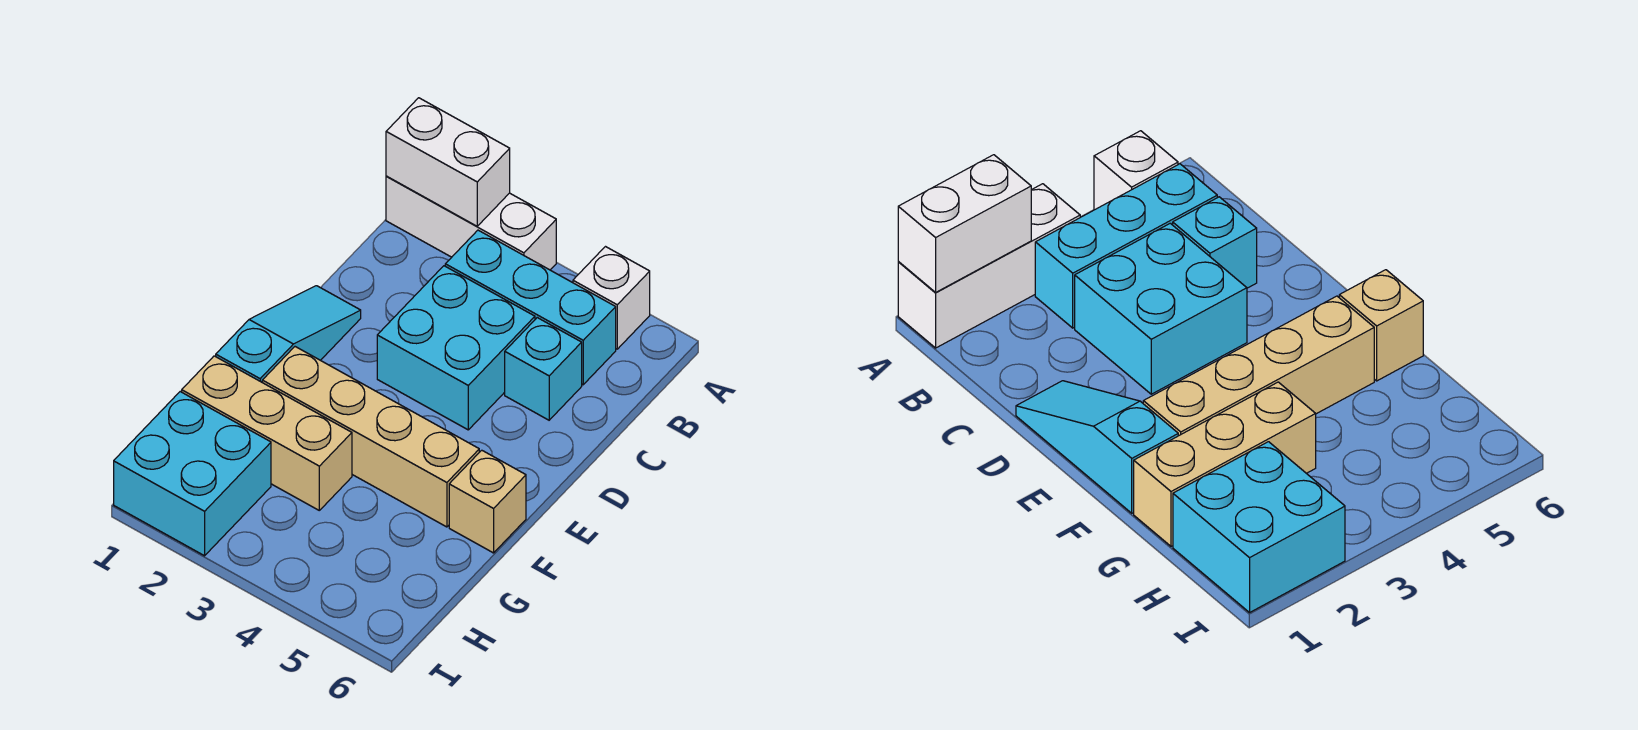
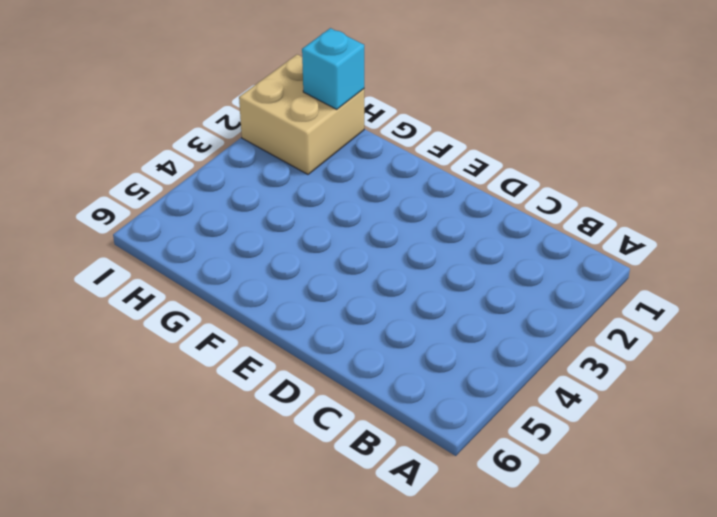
tan 2x2 brick [239,54,364,174] -> cyan 2x2 brick [114,392,271,556]
cyan 1x1 brick [302,28,364,109] -> cyan 1x1 brick moved to [505,318,582,420]
none -> white 1x3 brick [386,176,556,270]
none -> white 1x1 brick [573,247,650,349]

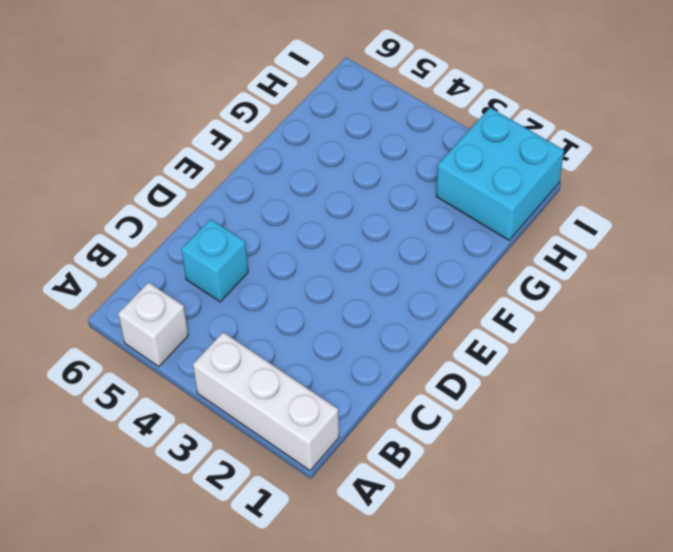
none -> cyan 1x3 brick [445,230,616,385]
none -> cyan 2x2 brick [377,266,535,430]

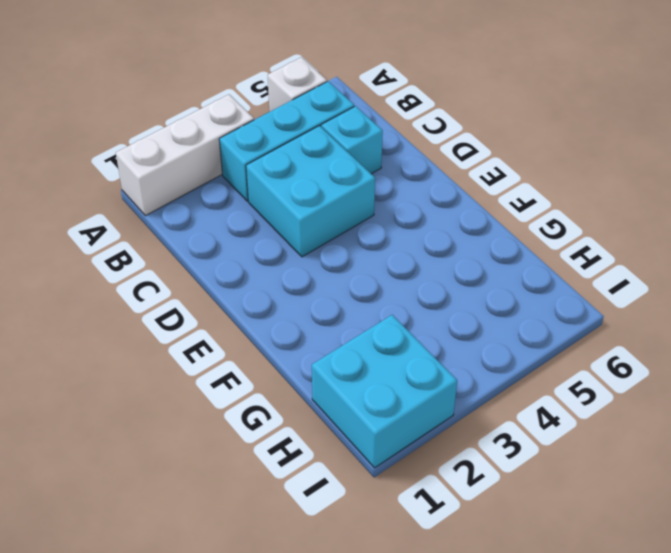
none -> cyan 1x3 slope [216,286,361,382]
none -> tan 1x4 brick [262,347,479,527]

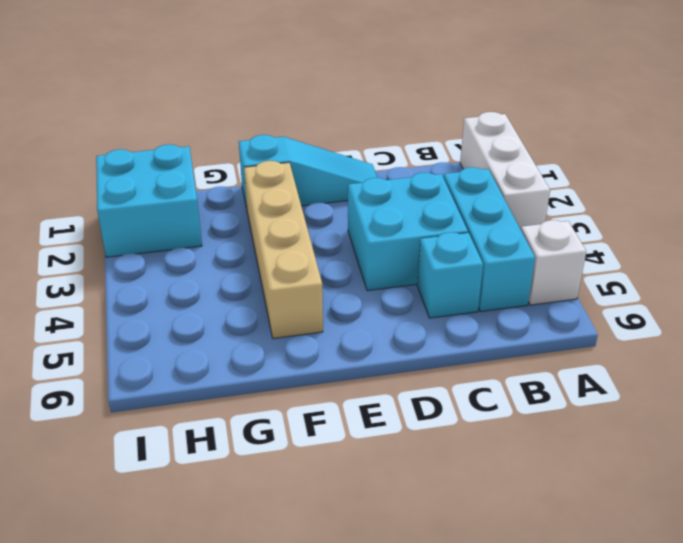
none -> tan 1x1 brick [449,450,526,553]
none -> tan 1x3 brick [182,356,352,510]

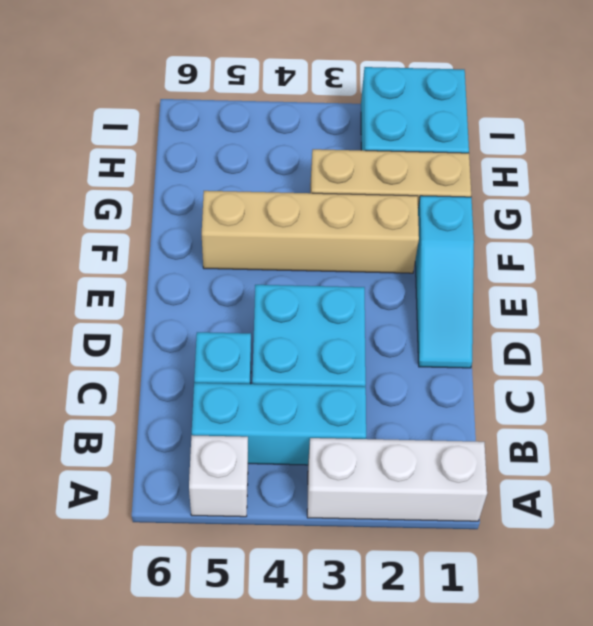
none -> tan 1x1 brick [449,450,526,553]
none -> white 1x2 brick [386,98,510,226]

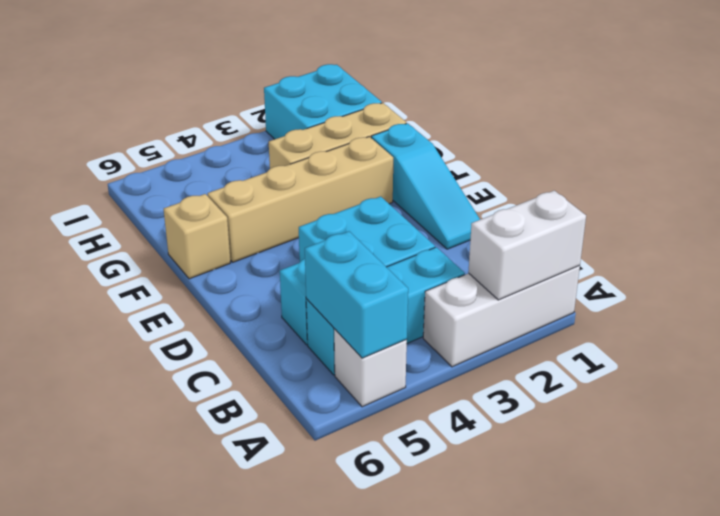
cyan 1x2 brick [305,231,408,358] -> none

